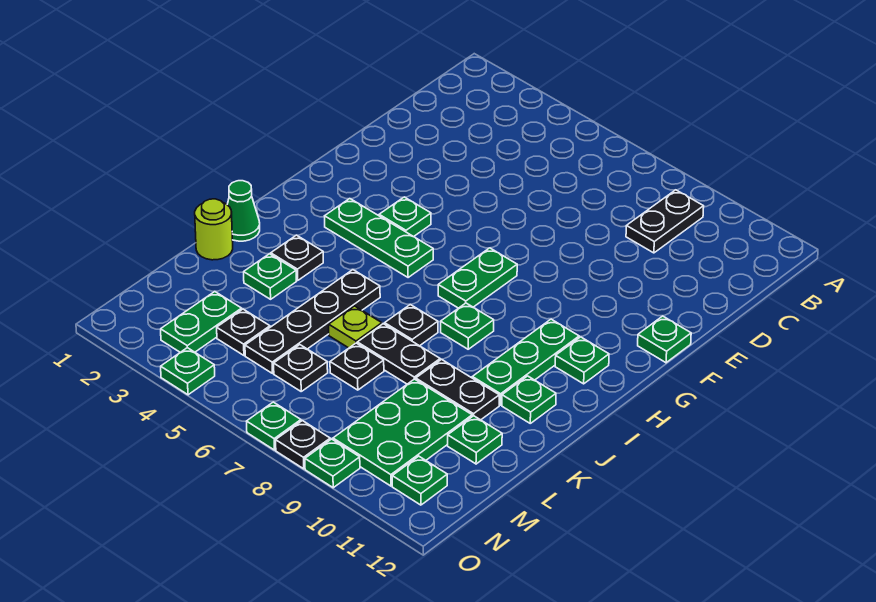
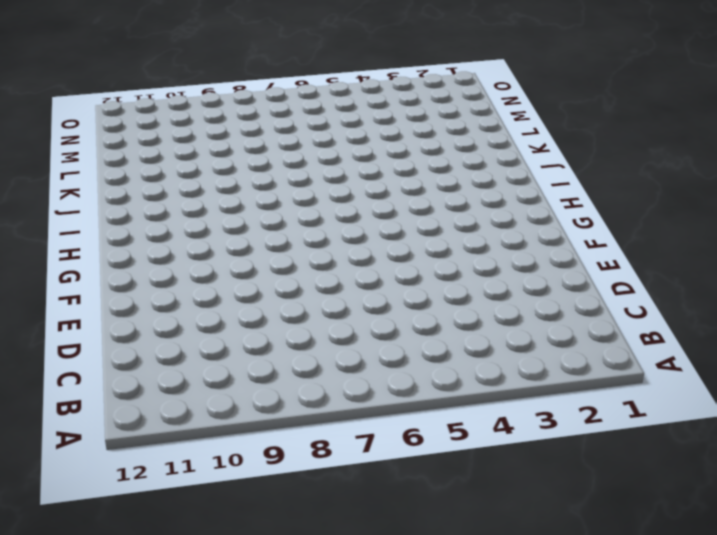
none -> black 1x2 plate [626,190,704,253]
none -> green 1x1 plate [638,316,691,363]
none -> green 1x1 plate [379,197,431,237]

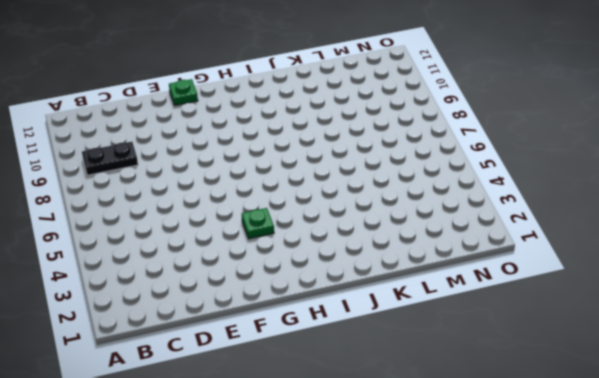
none -> green 1x2 plate [438,248,517,308]
none -> green 1x3 plate [325,199,433,278]
none -> green 1x3 plate [472,319,579,405]

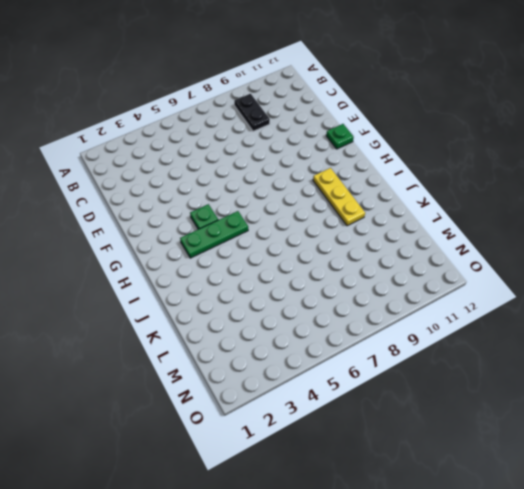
yellow 1x3 plate [313,168,365,226] -> green 1x3 plate [472,319,579,405]
none -> green 1x2 plate [438,248,517,308]
none -> green 1x1 plate [555,337,609,384]
none -> green 1x1 plate [441,303,494,349]

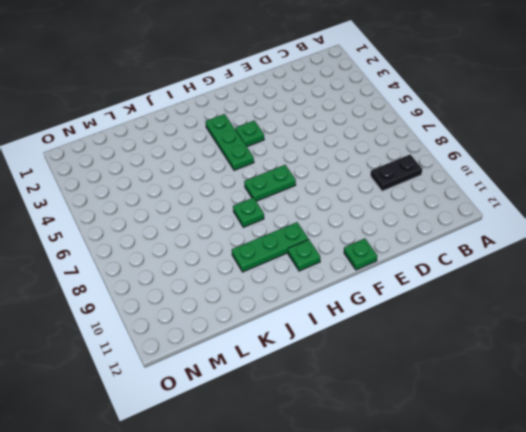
none -> green 1x1 cone [227,181,260,241]
none -> black 1x1 plate [271,235,323,280]
none -> black 1x4 plate [245,270,380,373]

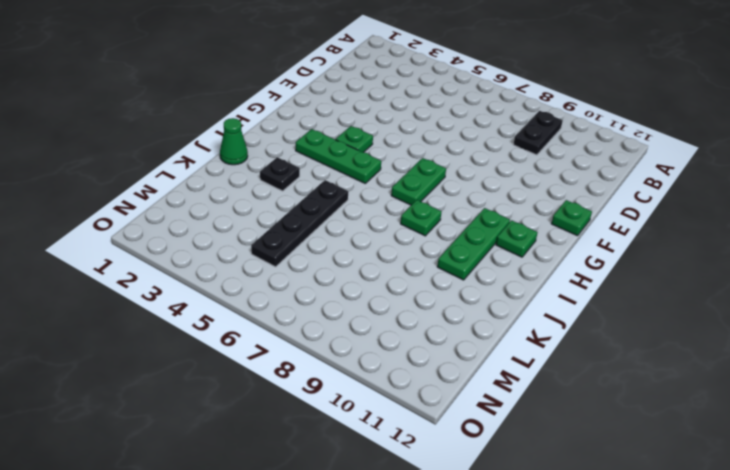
none -> black 1x1 plate [385,304,438,346]
none -> green 1x1 plate [502,376,556,423]
none -> lime 1x1 round brick [195,199,233,260]

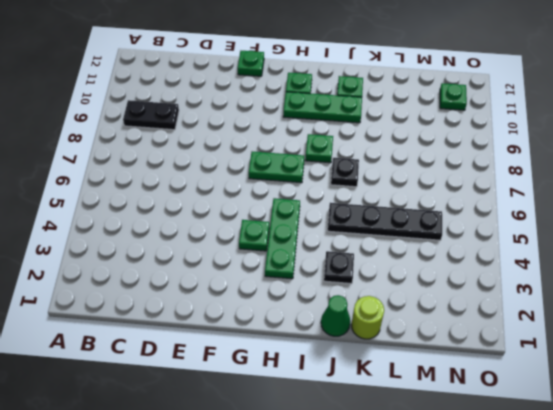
none -> green 1x1 plate [244,254,296,299]
none -> lime 1x1 plate [329,306,382,348]
none -> black 1x2 plate [357,324,440,384]

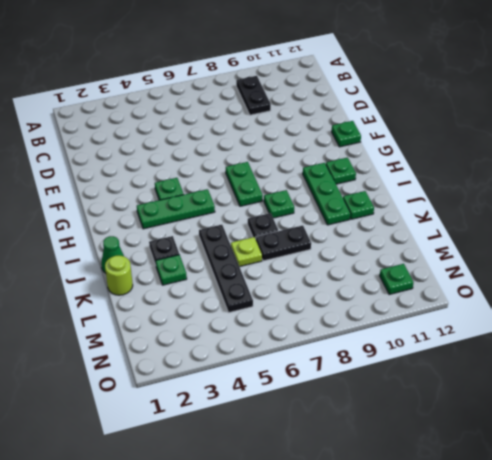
none -> black 1x2 plate [416,360,499,420]
none -> black 1x1 plate [330,343,384,390]
none -> green 2x3 plate [333,379,472,486]

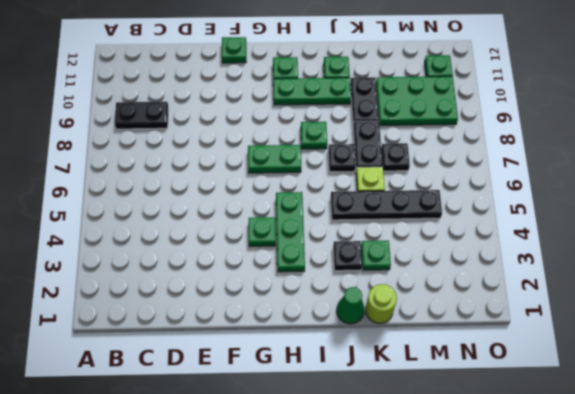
none -> green 1x1 plate [448,416,502,464]
none -> green 1x2 plate [161,291,242,352]
none -> black 1x1 plate [217,309,270,355]

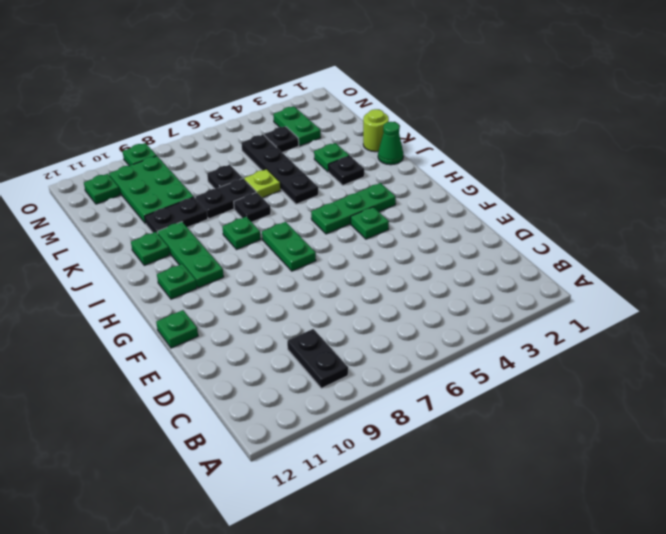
none -> green 1x1 plate [448,416,502,464]
none -> black 1x1 plate [274,345,328,391]
none -> green 1x1 plate [161,348,215,395]

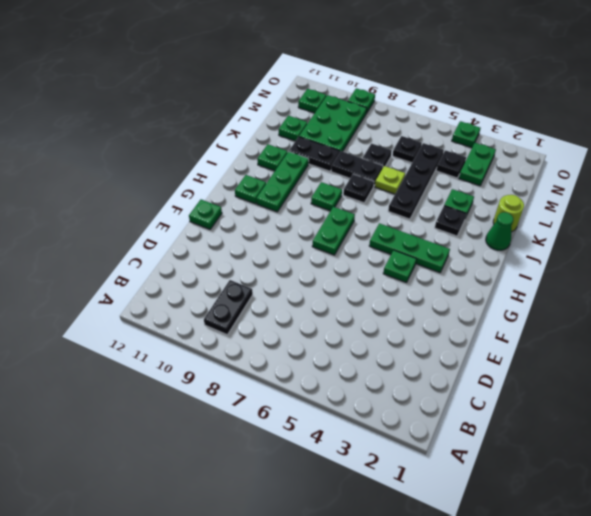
none -> green 1x1 plate [247,402,301,450]
none -> black 1x1 plate [276,421,330,469]

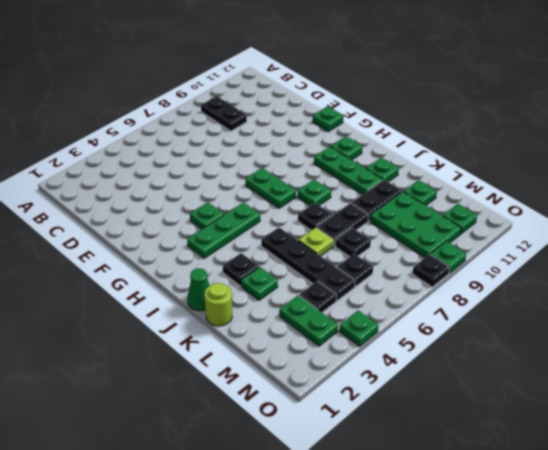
none -> green 1x1 plate [247,402,301,450]

